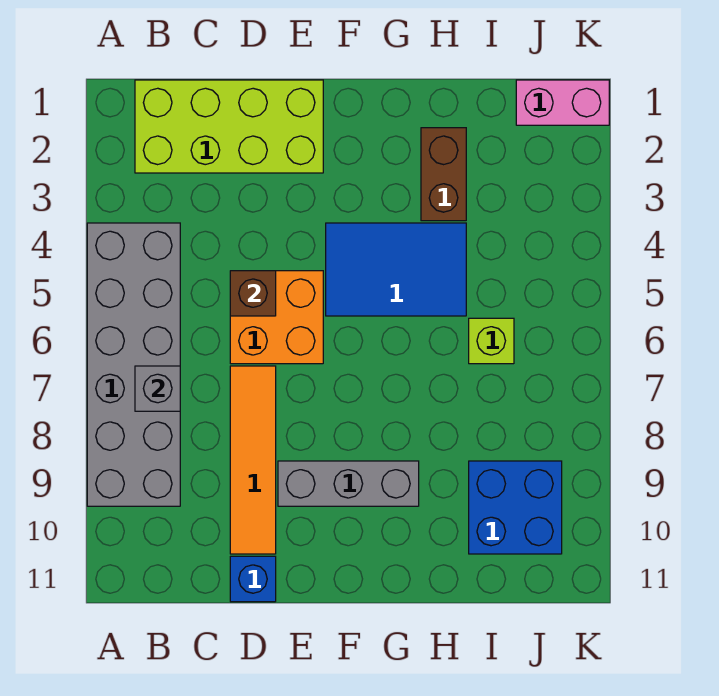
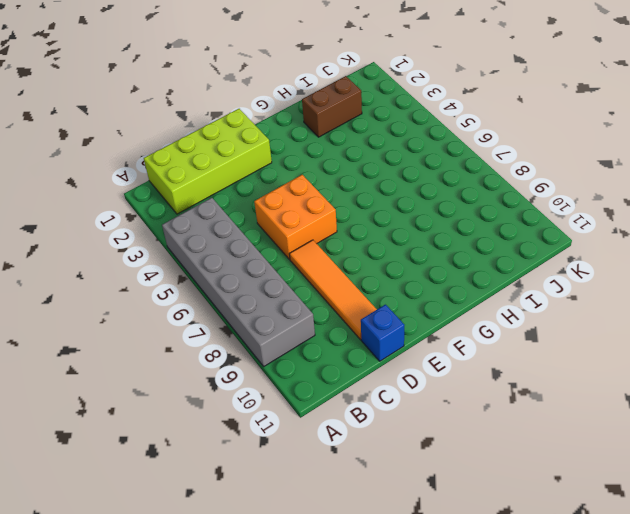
brown 1x2 brick [302,76,362,137] -> brown 1x2 brick turned to [421,128,466,221]
none -> grey 1x3 brick [278,461,419,506]
none -> blue 2x3 tile [326,223,466,316]
none -> lime 1x1 brick [469,318,514,364]

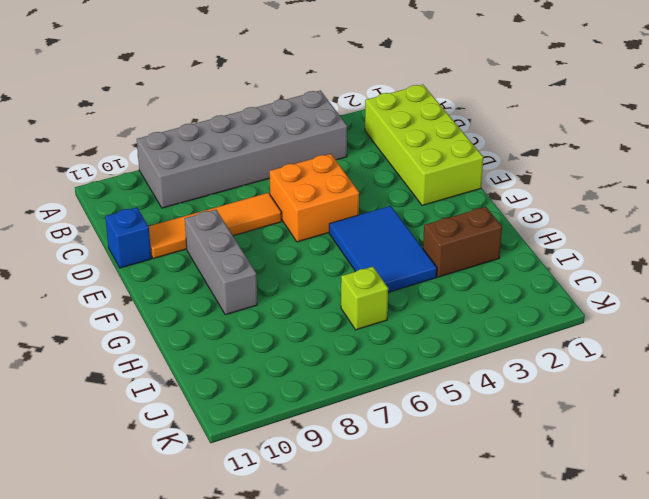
none -> blue 2x2 brick [469,461,562,554]
none -> pink 1x2 brick [516,80,609,125]
none -> grey 1x1 brick [135,366,180,411]

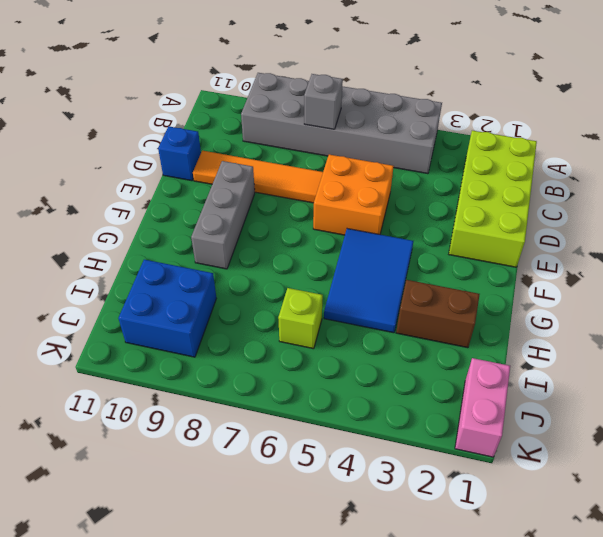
none -> brown 1x1 brick [230,271,276,316]

